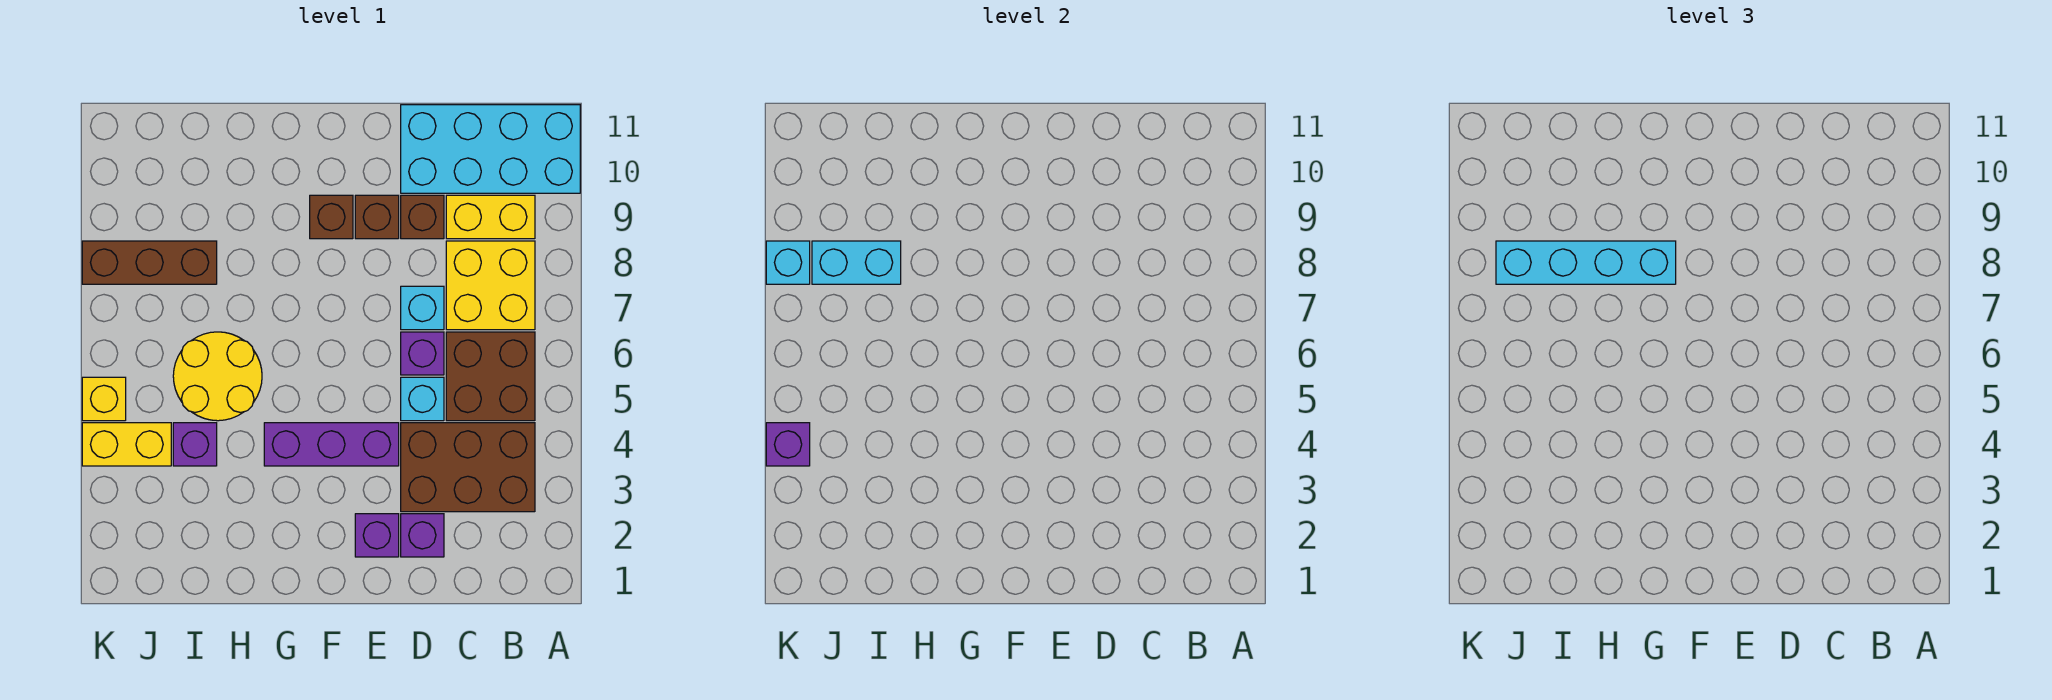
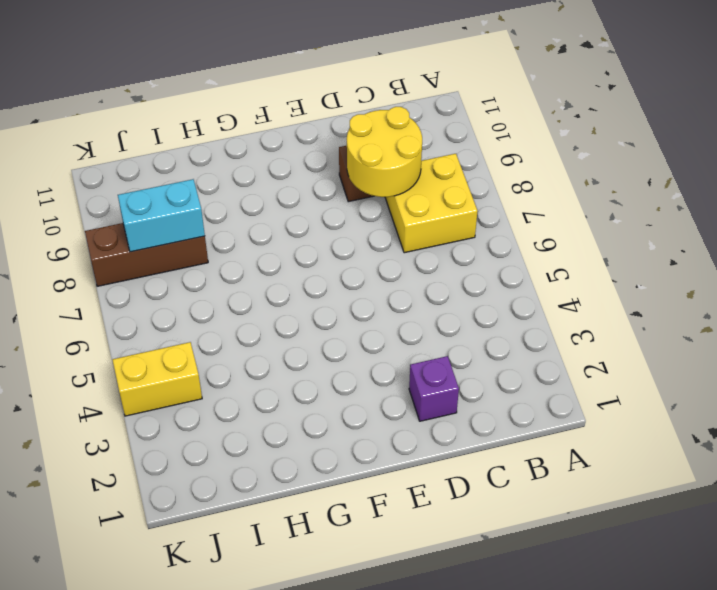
yellow 2x2 round brick [347,107,422,197] -> yellow 2x2 round brick moved to [173,332,262,421]
none -> cyan 2x4 brick [401,105,580,193]
none -> brown 2x3 brick [401,423,535,512]
none -> brown 2x2 brick [446,332,535,421]

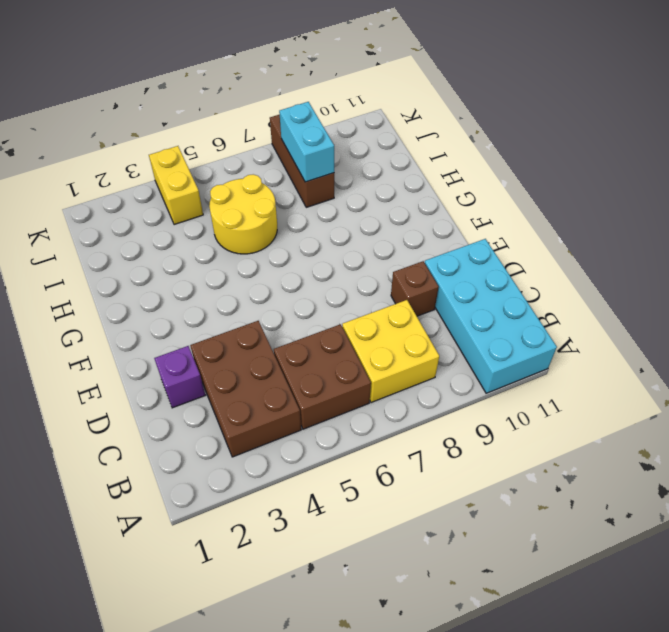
none -> yellow 1x2 brick [446,195,535,239]
none -> cyan 1x1 brick [401,377,444,421]
none -> purple 1x1 brick [401,332,444,375]

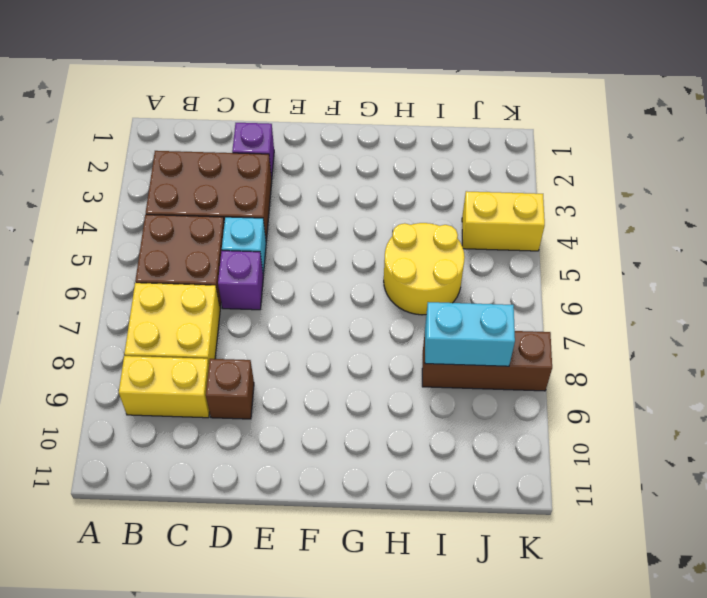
none -> cyan 2x4 brick [401,105,580,193]
none -> cyan 1x1 brick [401,286,444,330]
none -> purple 1x1 brick [355,514,399,557]

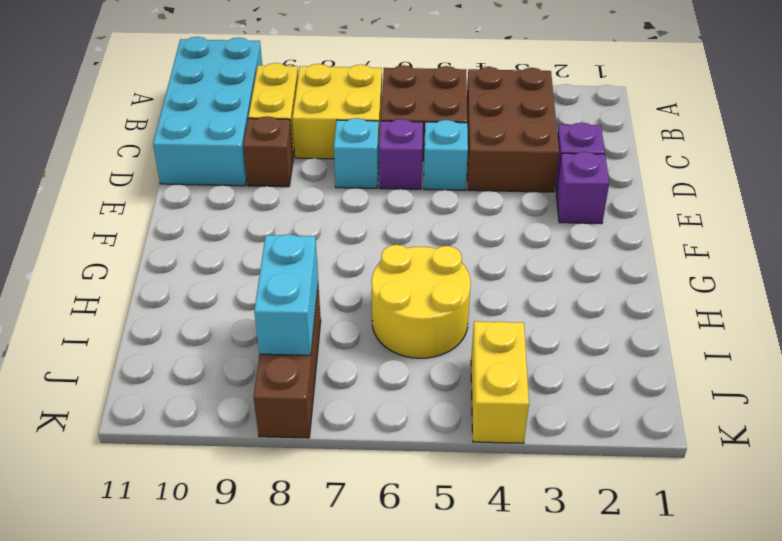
none -> purple 1x3 brick [264,423,399,466]
none -> brown 1x1 brick [355,195,399,239]
none -> brown 1x1 brick [310,195,353,239]

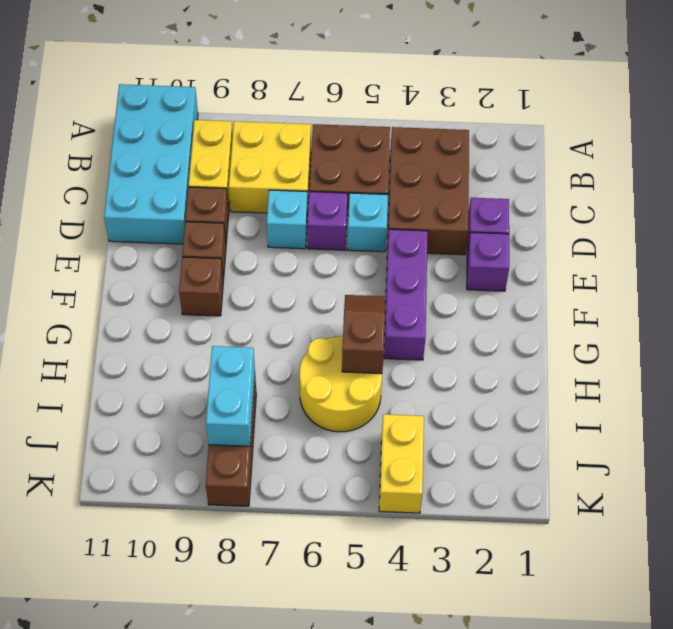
brown 1x2 slope [342,295,385,374] -> none
none -> purple 1x1 brick [173,423,217,466]
none -> yellow 1x1 brick [82,377,126,421]
none -> purple 1x1 brick [766,423,810,466]

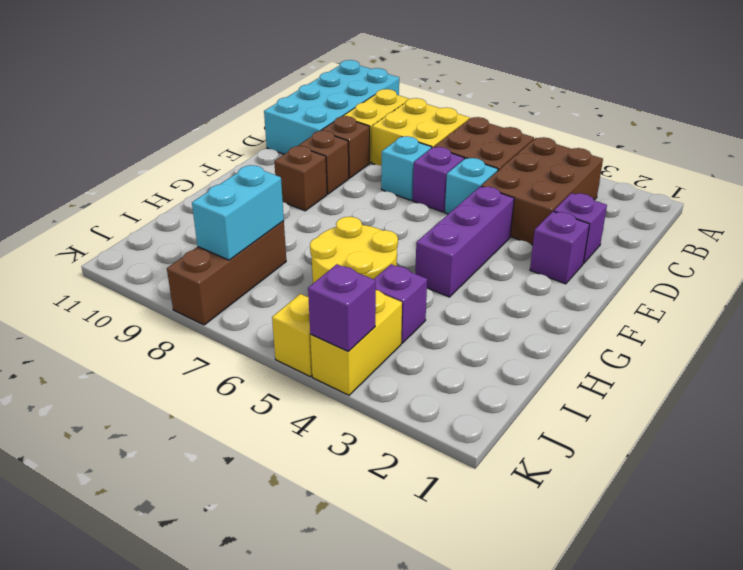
none -> cyan 1x1 brick [766,241,810,284]
none -> cyan 1x4 brick [1496,241,1676,284]

